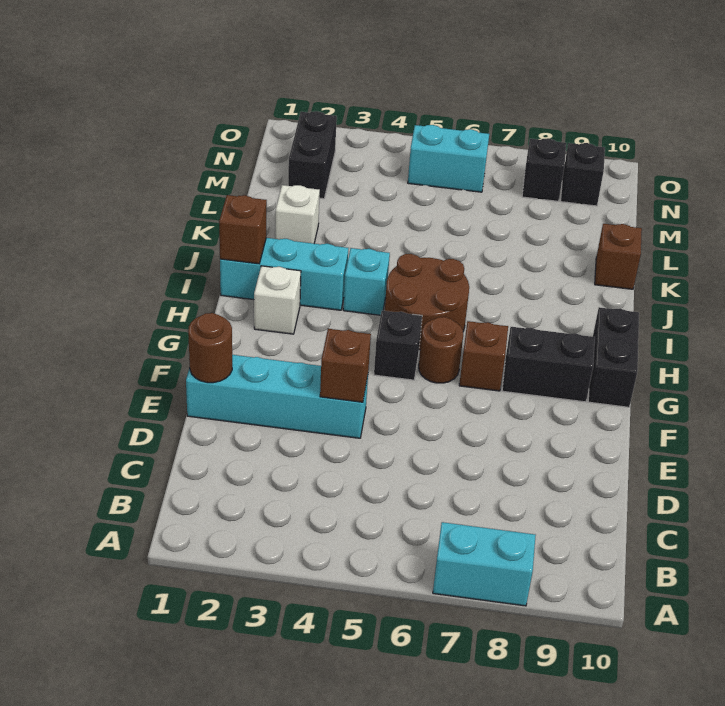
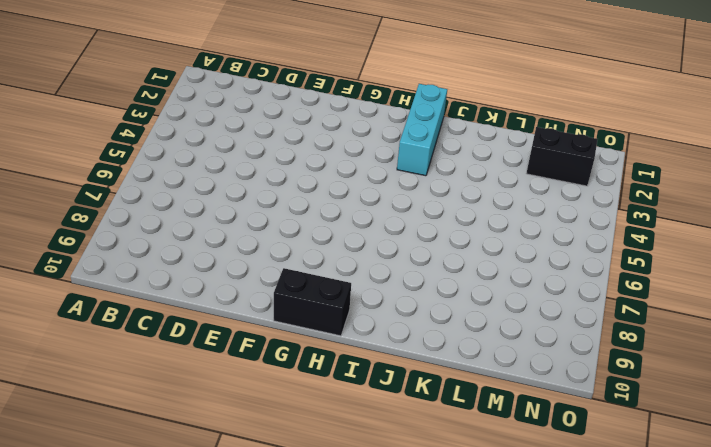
none -> cyan 1x2 brick [433,522,536,606]
none -> cyan 1x4 brick [186,355,368,438]
none -> black 1x1 brick [374,311,422,380]

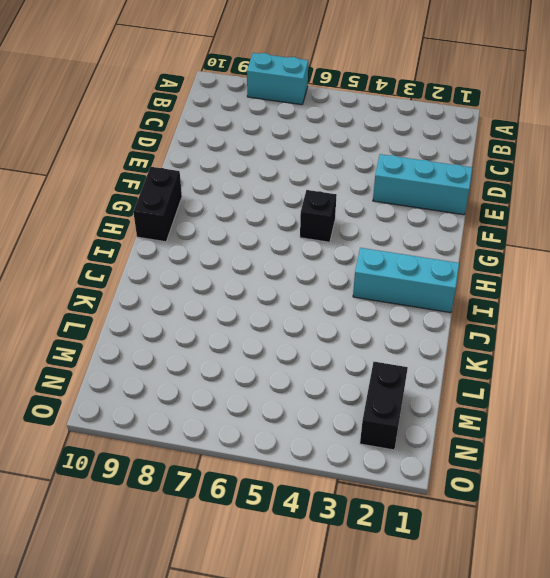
cyan 1x3 brick [373,154,472,215] -> cyan 1x4 brick [186,355,368,438]
none -> brown 1x1 round brick [419,317,463,383]
none -> brown 1x1 brick [459,321,508,391]
none -> black 1x2 brick [502,327,595,402]

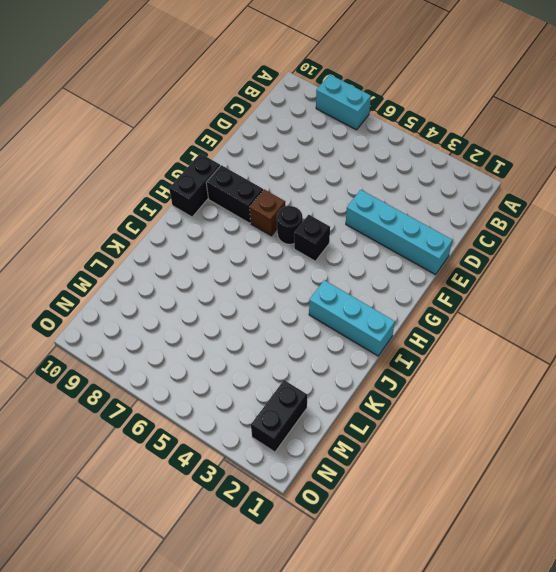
black 1x1 round brick [277,206,303,244] -> brown 1x1 round brick [419,317,463,383]
none -> white 1x1 brick [254,266,301,334]
none -> brown 2x2 round brick [385,254,469,350]
none -> cyan 1x1 brick [343,248,390,315]

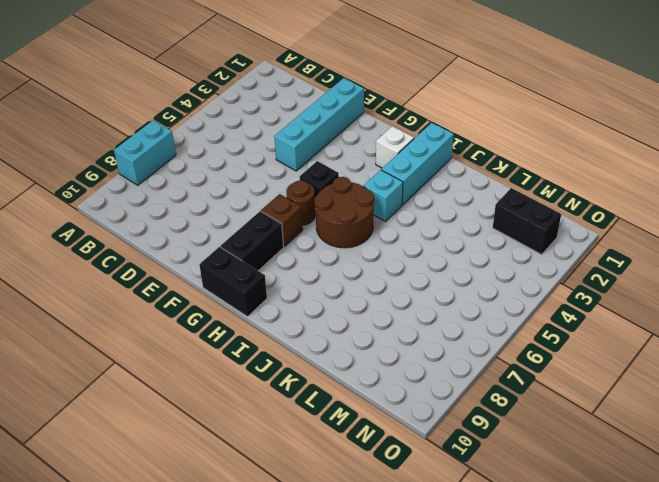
none -> white 1x1 brick [275,185,320,243]
none -> brown 1x1 brick [595,224,642,289]
none -> cyan 1x2 brick [408,125,489,192]

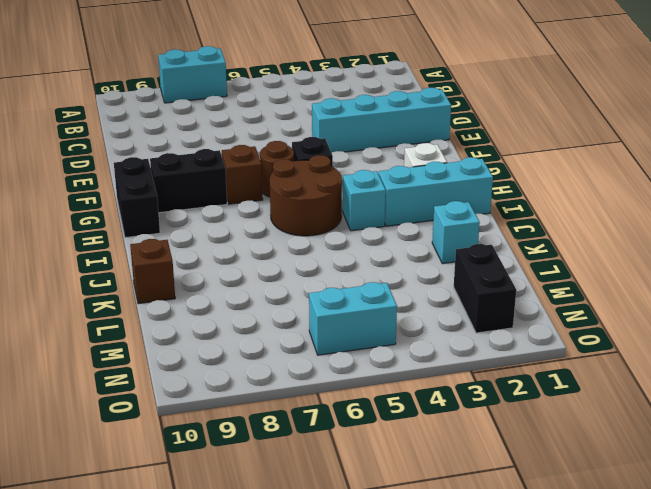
cyan 1x1 brick [432,201,480,264] -> white 1x1 brick [275,185,320,243]
none -> black 1x1 brick [522,138,566,201]
none -> black 1x1 brick [561,143,605,206]
none -> brown 1x1 round brick [188,313,232,383]

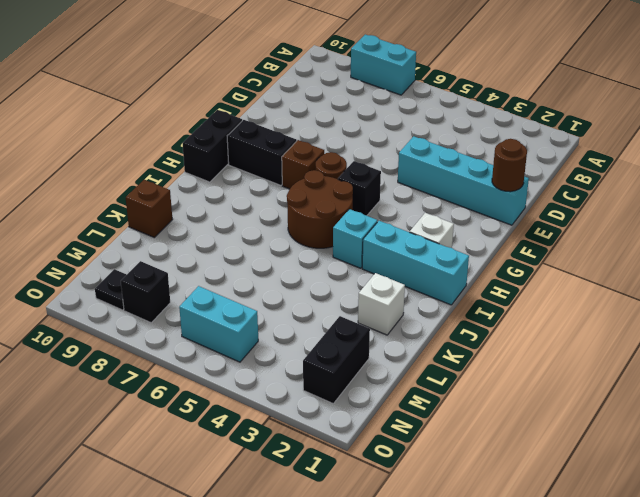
black 1x1 plate [95,269,127,310] -> black 1x1 brick [561,143,605,206]
none -> brown 1x1 brick [320,329,371,402]
none -> brown 1x1 brick [219,195,267,264]

